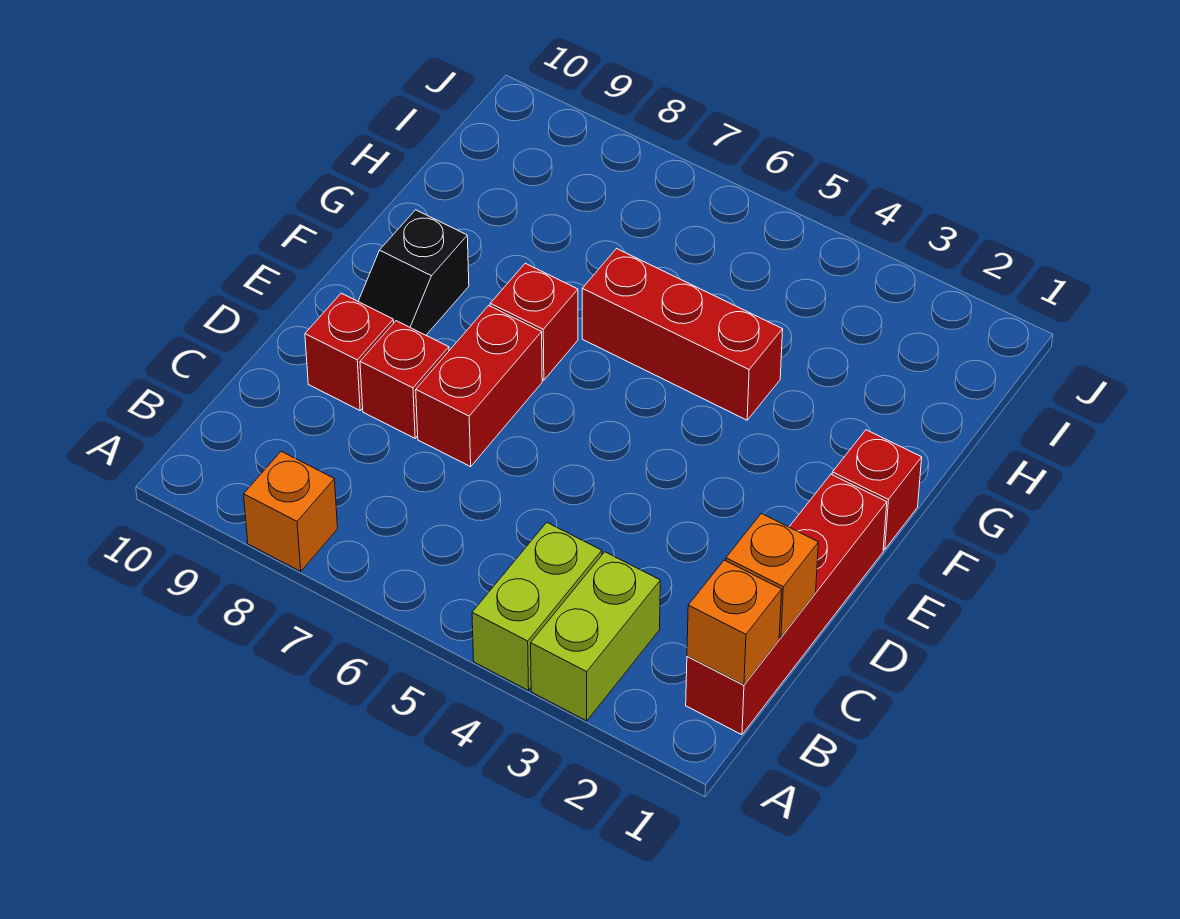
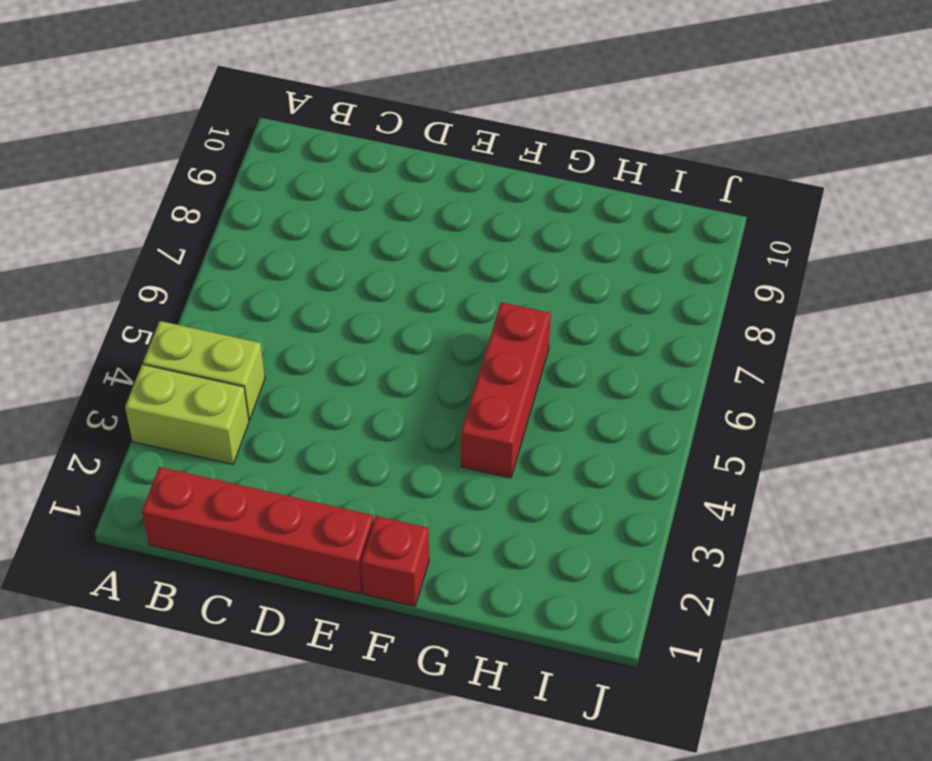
none -> orange 1x1 brick [244,451,338,571]
none -> red 1x2 brick [416,306,542,467]
none -> red 1x1 brick [360,321,449,438]

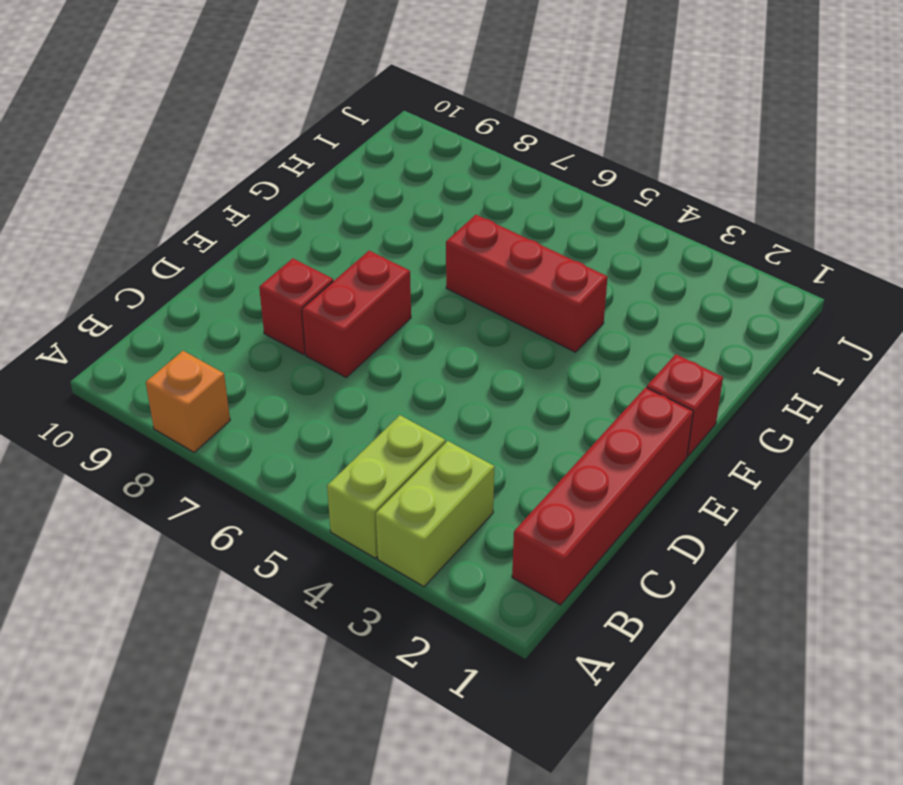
none -> red 1x1 brick [305,293,394,410]
none -> black 1x2 slope [358,210,469,335]
none -> red 1x1 brick [490,263,578,380]

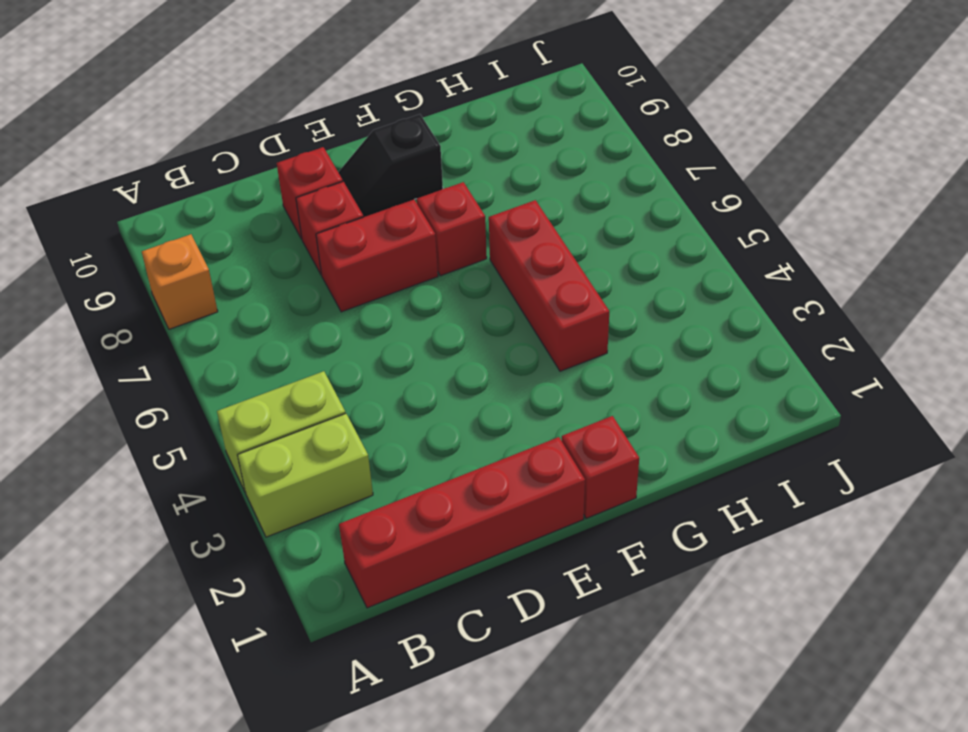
none -> orange 1x1 brick [687,560,782,685]
none -> orange 1x1 brick [726,513,818,637]

